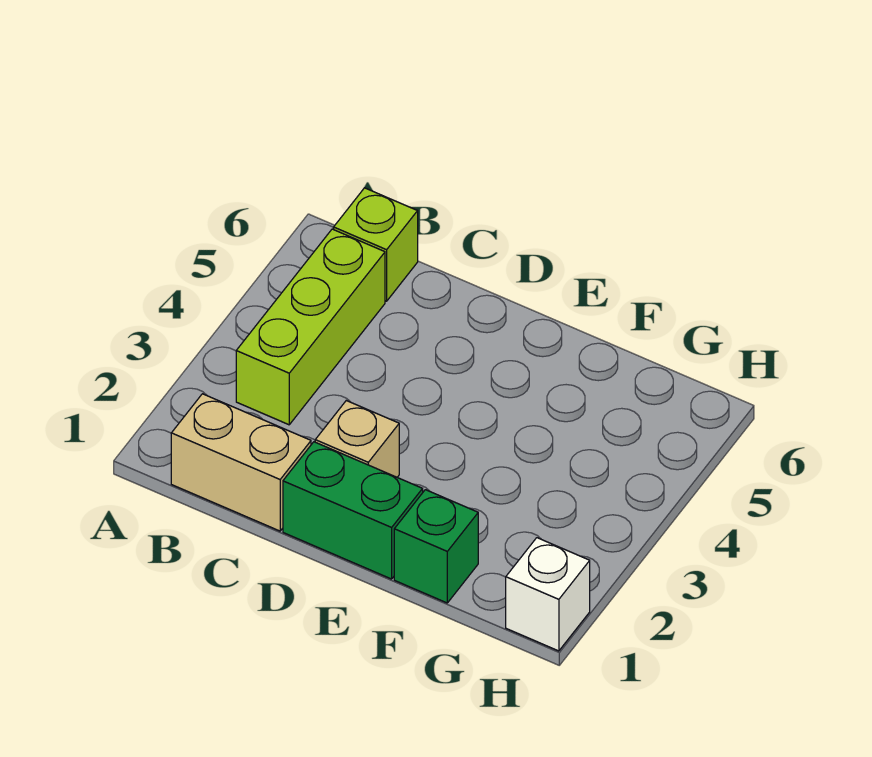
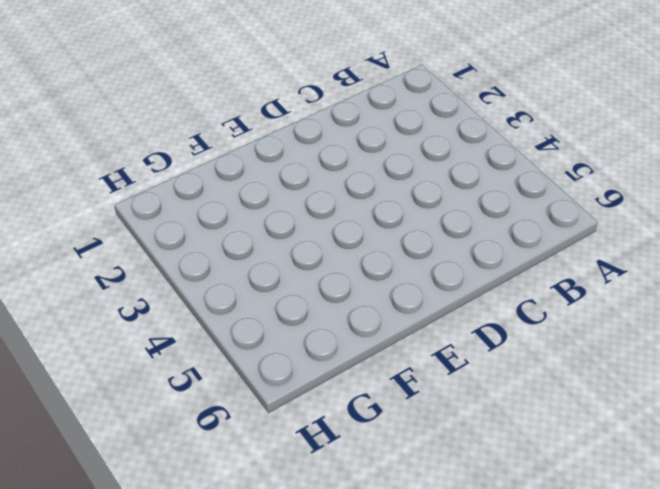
none -> tan 1x2 brick [171,394,311,531]
none -> lime 1x3 brick [236,229,385,425]

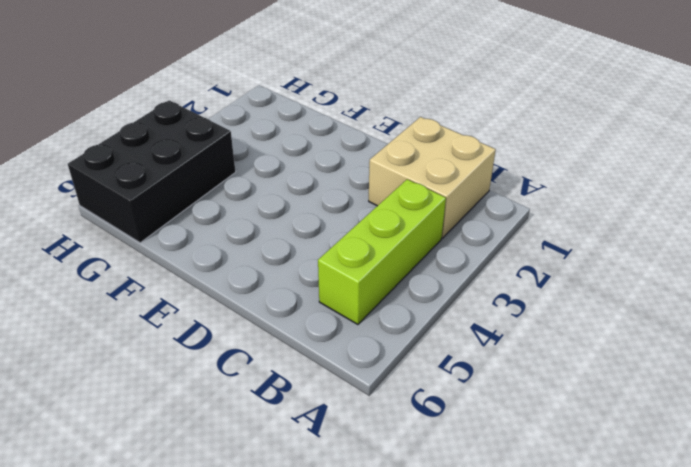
tan 2x2 brick [369,117,496,238] -> tan 1x2 brick [171,394,311,531]
black 2x3 brick [68,100,236,243] -> none
none -> lime 1x1 brick [334,188,418,301]
none -> green 1x2 brick [283,442,423,579]

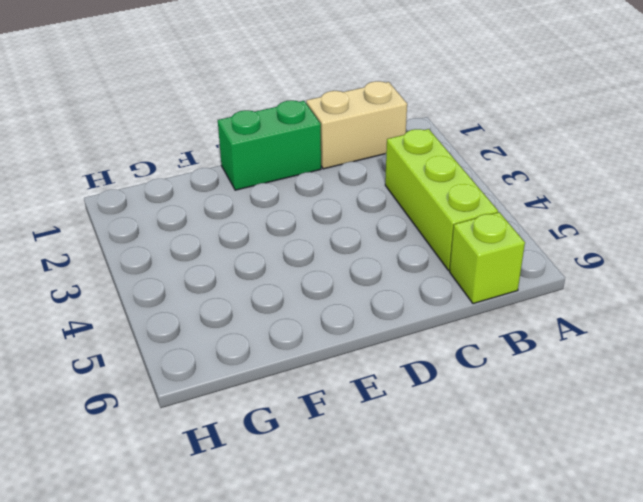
none -> tan 1x1 brick [315,401,399,477]
none -> green 1x1 brick [394,490,478,603]

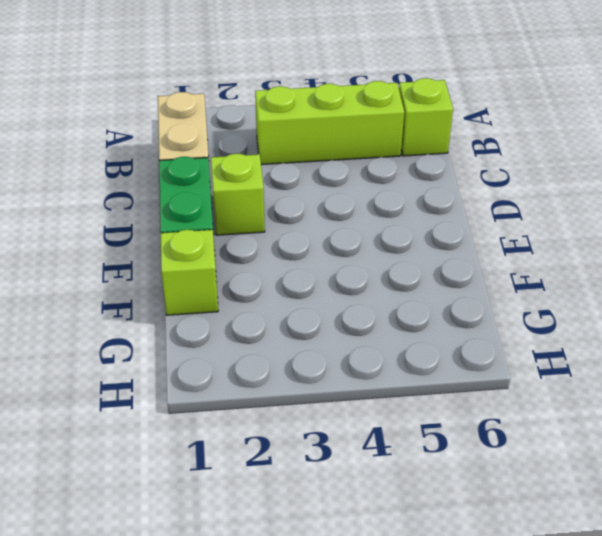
lime 1x1 brick [211,154,265,235] -> tan 1x1 brick [315,401,399,477]
lime 1x1 brick [160,230,218,315] -> green 1x1 brick [394,490,478,603]
none -> white 1x1 brick [506,538,590,651]

